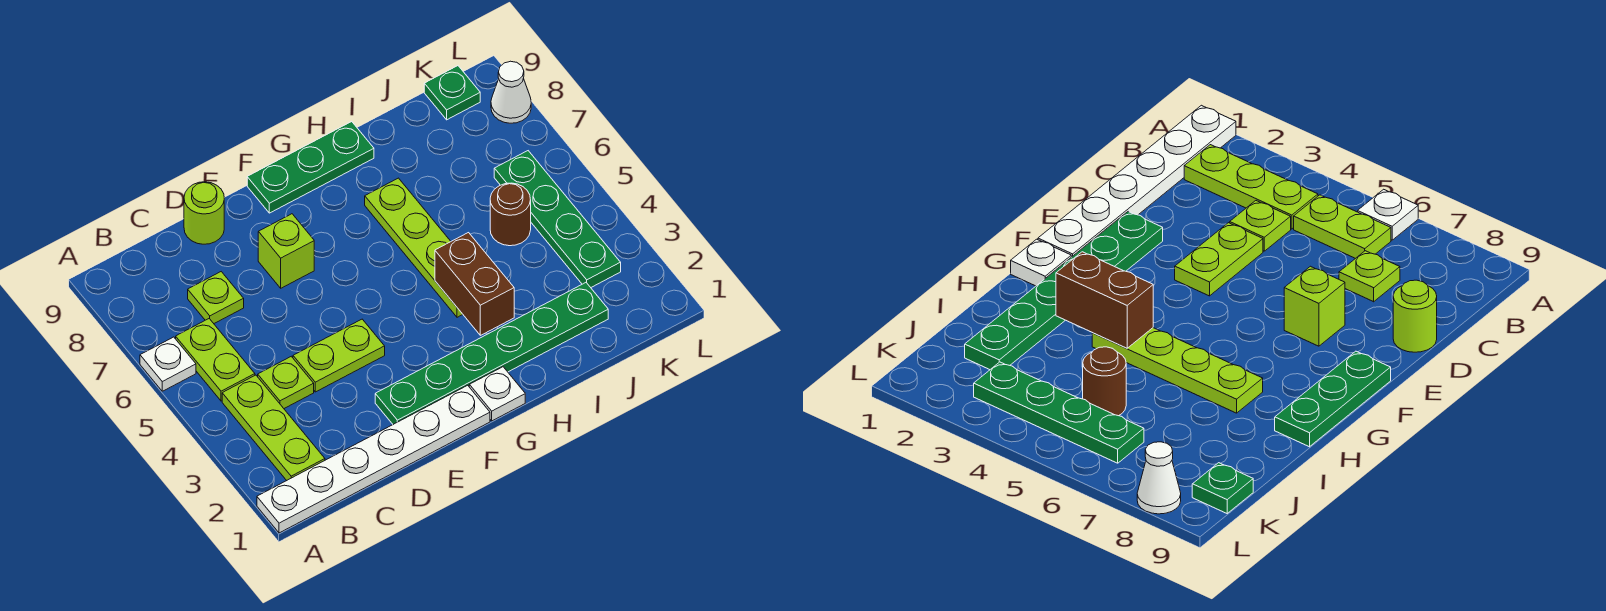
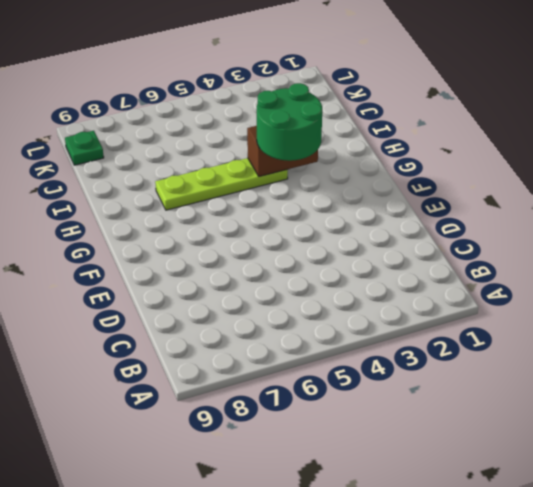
green 2x2 round brick [257,83,322,161] -> none
none -> white 1x6 plate [257,385,490,533]
none -> white 1x1 plate [140,337,196,391]
none -> lime 1x3 plate [222,375,325,481]

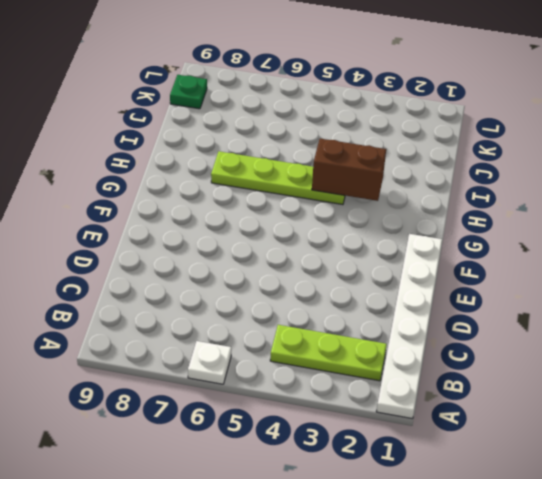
none -> lime 1x2 plate [176,319,255,401]
none -> lime 1x1 plate [258,356,314,408]
none -> lime 1x1 plate [188,272,244,323]

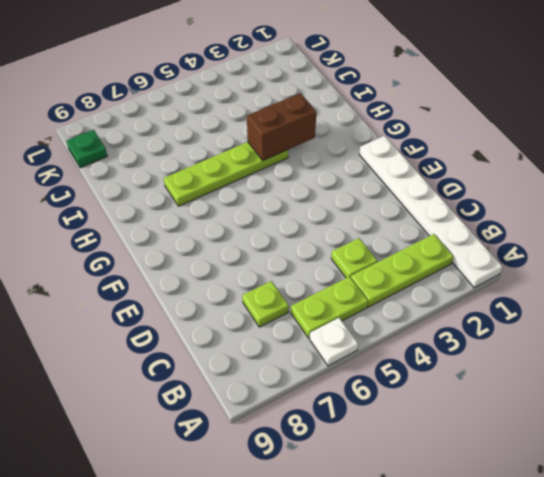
none -> lime 1x2 plate [293,319,385,392]
none -> lime 1x1 round brick [184,182,224,244]
none -> green 1x6 plate [375,283,608,424]

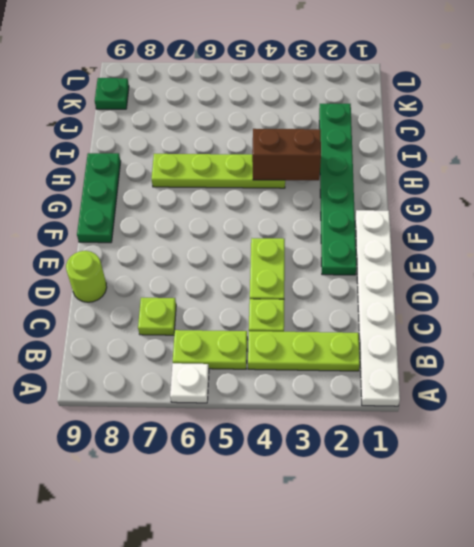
none -> lime 1x1 brick [258,214,314,288]
none -> white 1x1 plate [469,367,525,421]
none -> brown 1x1 round brick [490,183,531,246]

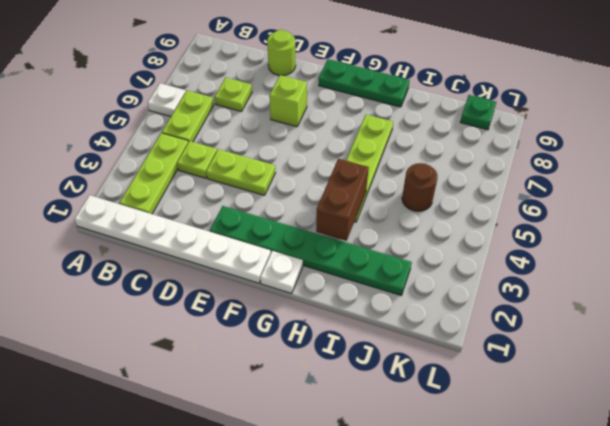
none -> green 1x4 plate [494,151,621,287]
none -> white 1x1 cone [491,61,531,123]

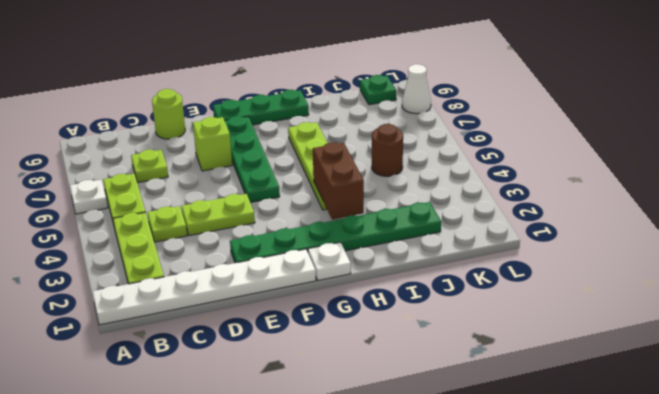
green 1x4 plate [225,116,280,202] -> green 1x4 plate moved to [494,151,621,287]

